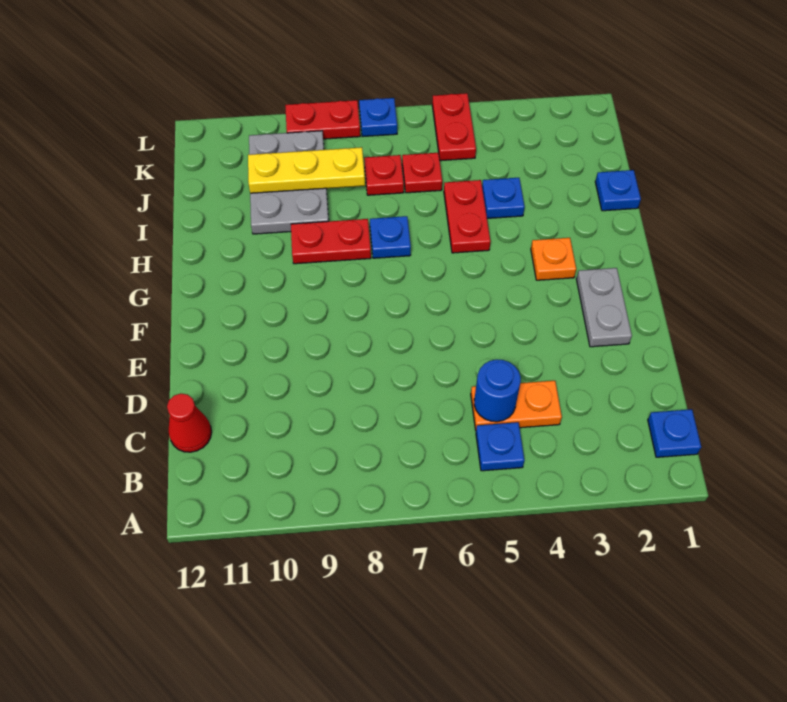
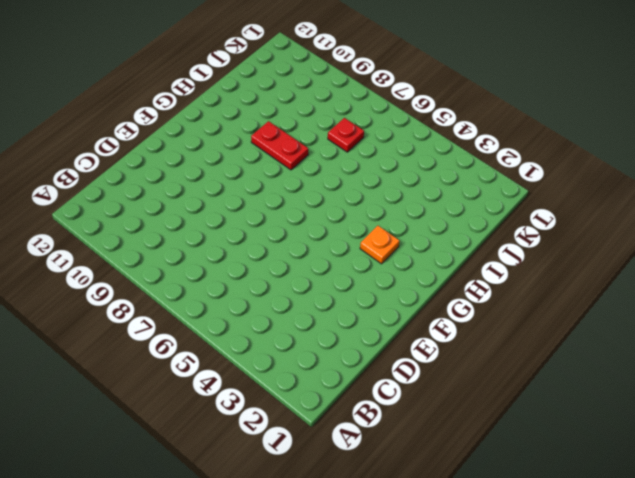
none -> blue 1x1 plate [648,409,701,457]
none -> blue 1x1 plate [476,422,524,471]
none -> orange 1x2 plate [471,381,562,430]

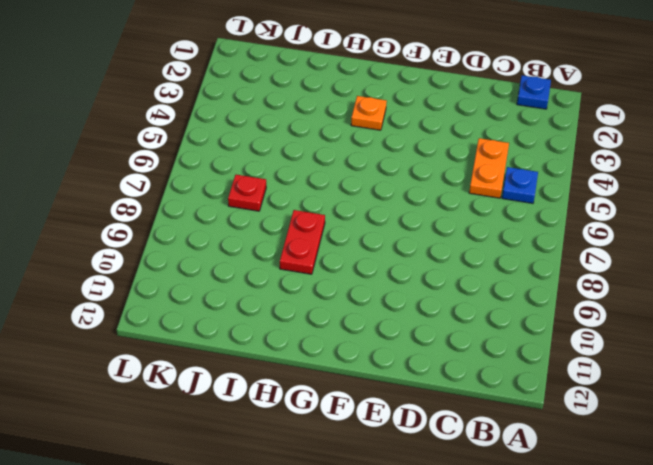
none -> red 1x1 cone [167,394,212,452]
none -> grey 1x2 plate [576,268,632,347]
none -> red 1x2 plate [444,180,491,253]

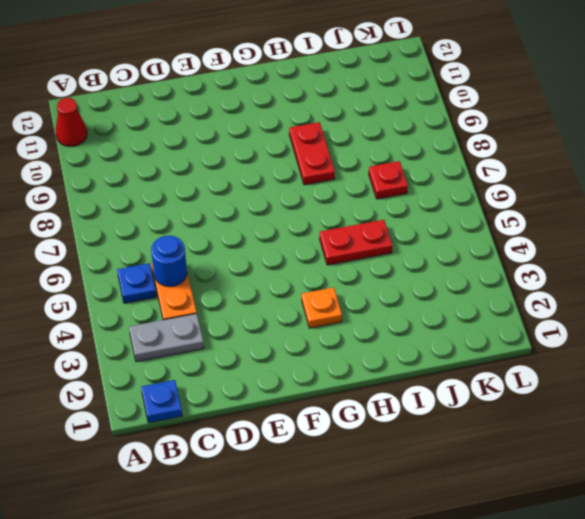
red 1x1 cone [56,98,87,147] -> red 1x1 cone moved to [167,394,212,452]
grey 1x2 plate [129,314,204,362] -> grey 1x2 plate moved to [576,268,632,347]
none -> blue 1x1 plate [370,216,411,258]
none -> blue 1x1 plate [595,170,641,211]
none -> blue 1x1 plate [482,178,525,218]

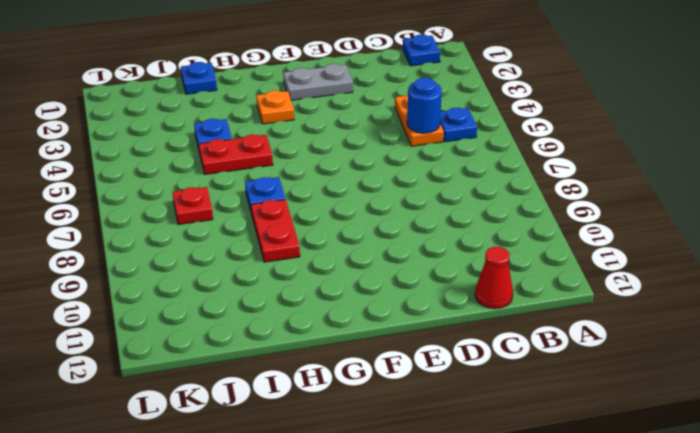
none -> grey 2x3 plate [249,131,329,234]
none -> red 1x1 plate [402,153,442,193]
none -> red 1x2 plate [432,93,476,161]

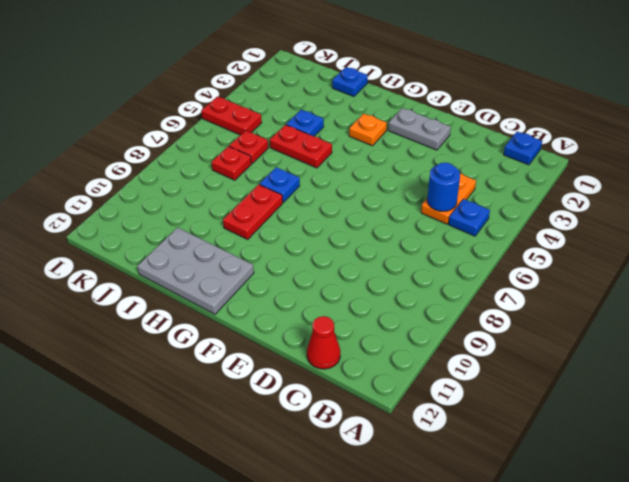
grey 2x3 plate [137,228,254,314] -> grey 2x3 plate moved to [249,131,329,234]
none -> blue 1x1 plate [359,98,397,137]
none -> red 1x2 plate [285,100,360,139]
none -> yellow 1x3 plate [248,147,365,193]

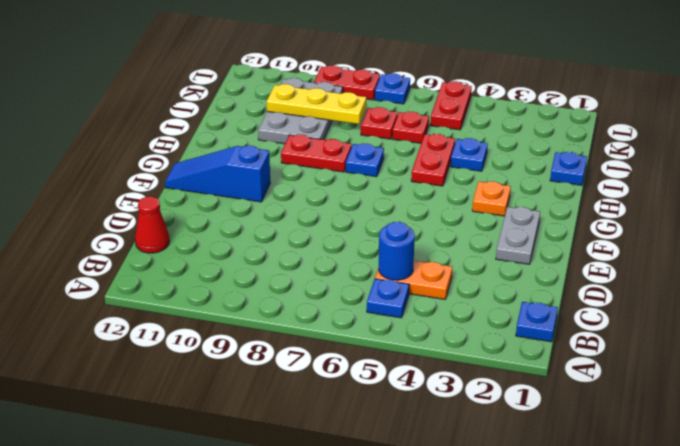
blue 1x3 slope [165,146,270,202] -> none

